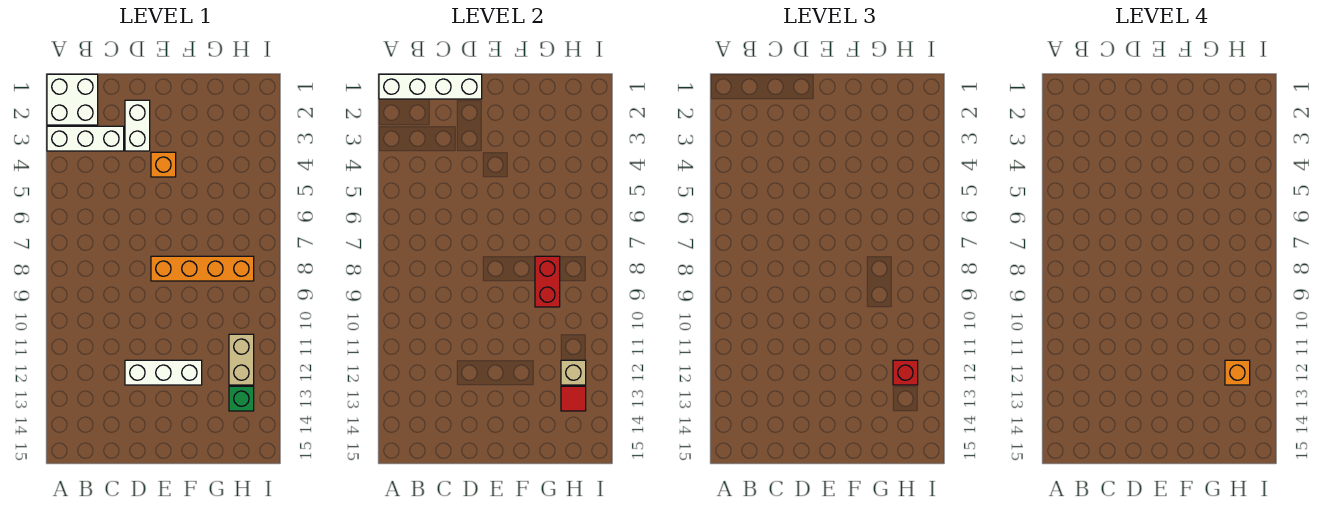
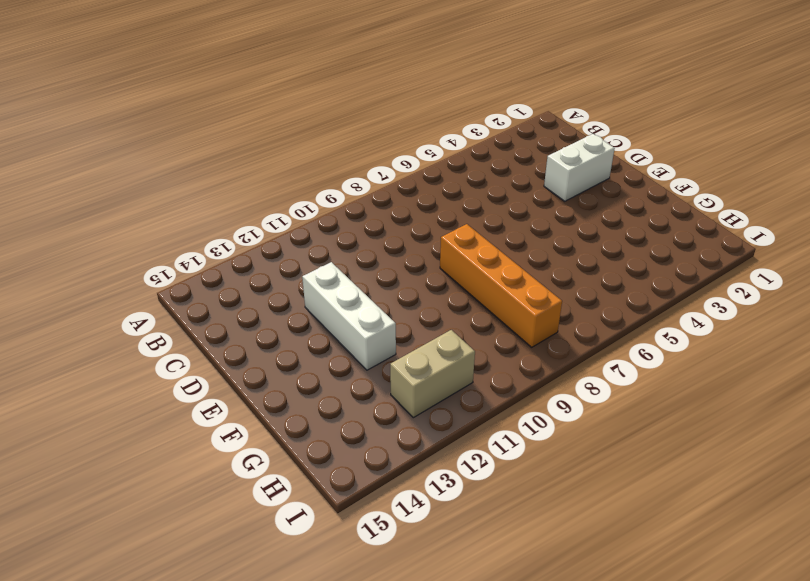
none -> white 2x2 brick [47,74,98,125]
none -> white 1x3 brick [47,126,124,151]
none -> orange 1x1 brick [151,152,176,177]

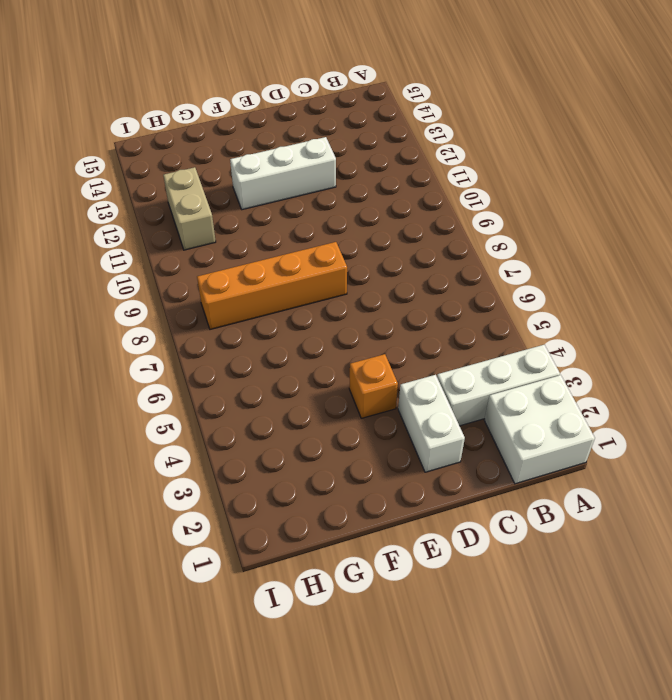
none -> green 1x1 brick [229,386,254,411]
none -> white 1x4 brick [379,74,482,99]
none -> red 1x2 brick [535,256,560,307]

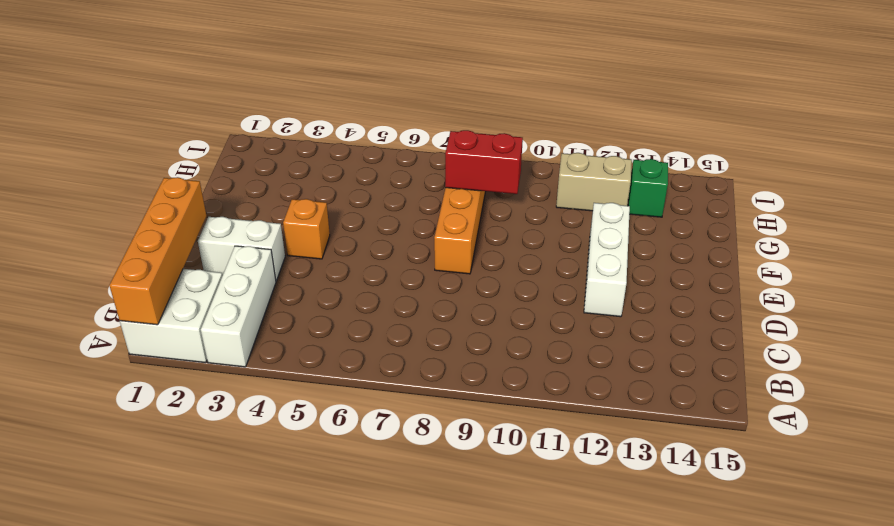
orange 1x4 brick [109,177,206,325] -> white 1x4 brick [379,74,482,99]
none -> tan 1x1 brick [561,360,586,385]
none -> red 1x1 tile [561,386,586,411]
none -> red 1x1 brick [893,360,918,385]

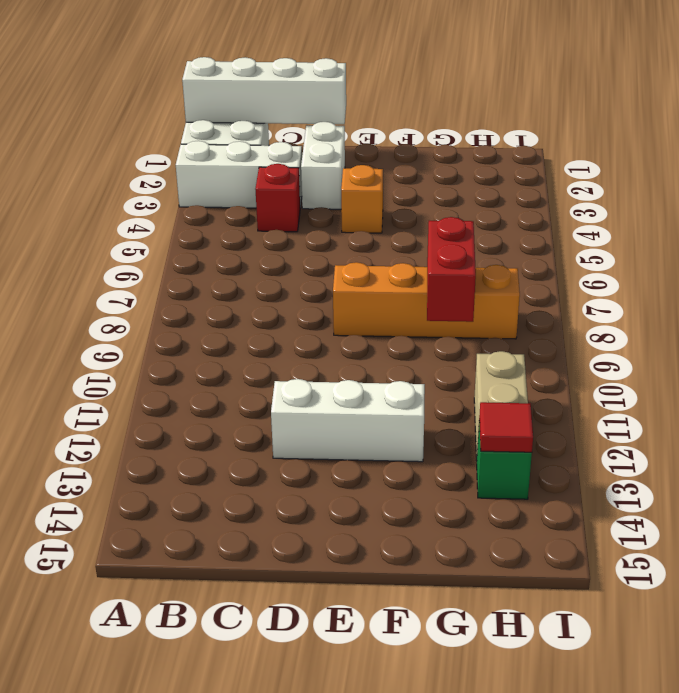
red 1x1 brick [255,164,300,232] -> red 1x1 brick moved to [893,360,918,385]
none -> tan 1x1 brick [561,360,586,385]
none -> orange 1x1 brick [1225,360,1250,385]

